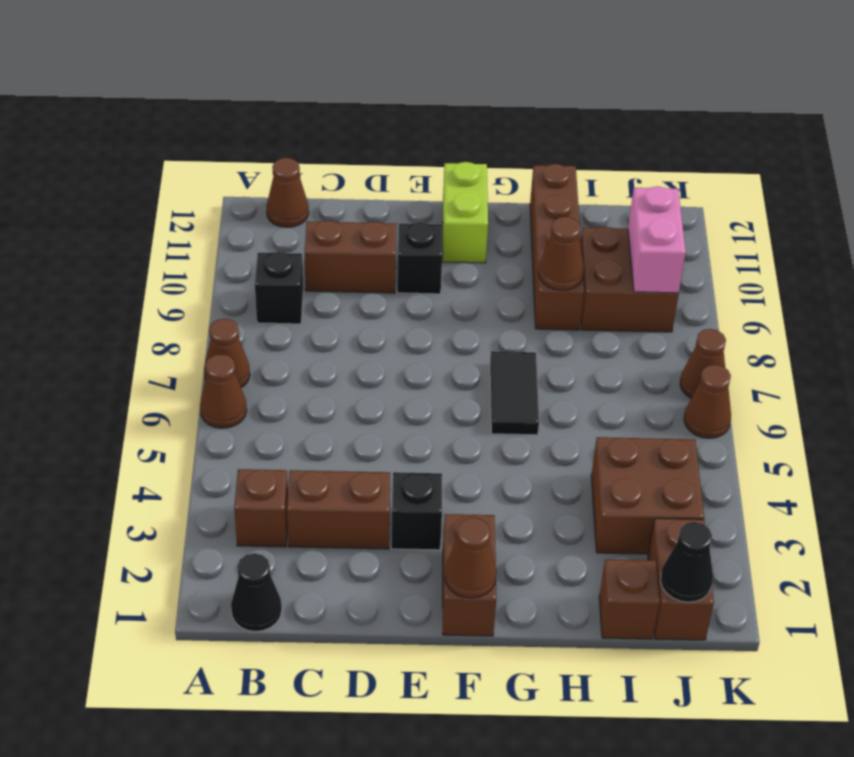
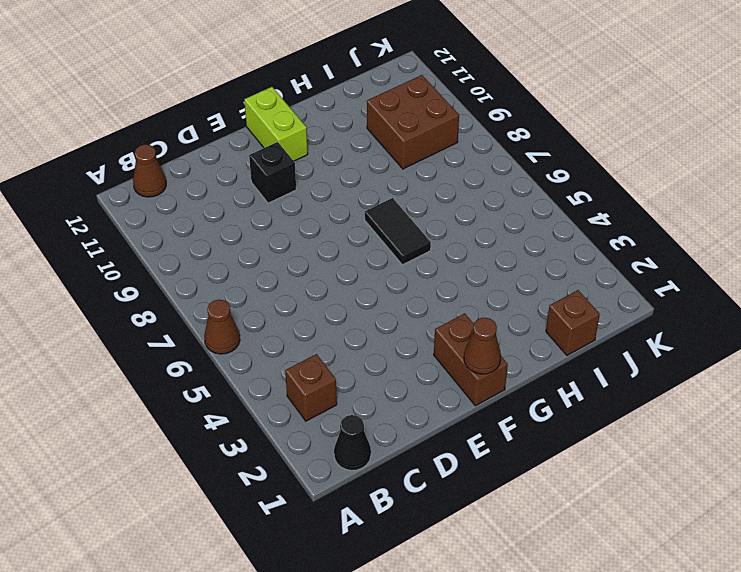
none -> brown 1x1 cone [204,319,250,388]
none -> black 1x1 brick [255,252,303,324]
none -> brown 1x2 brick [287,470,390,549]

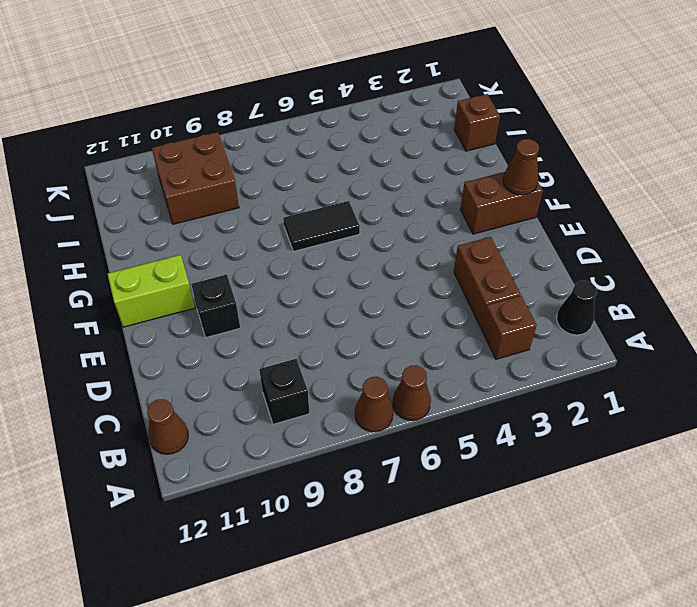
none -> brown 1x2 brick [305,220,396,293]
none -> black 1x1 brick [391,472,442,550]
none -> brown 1x4 brick [530,164,584,330]

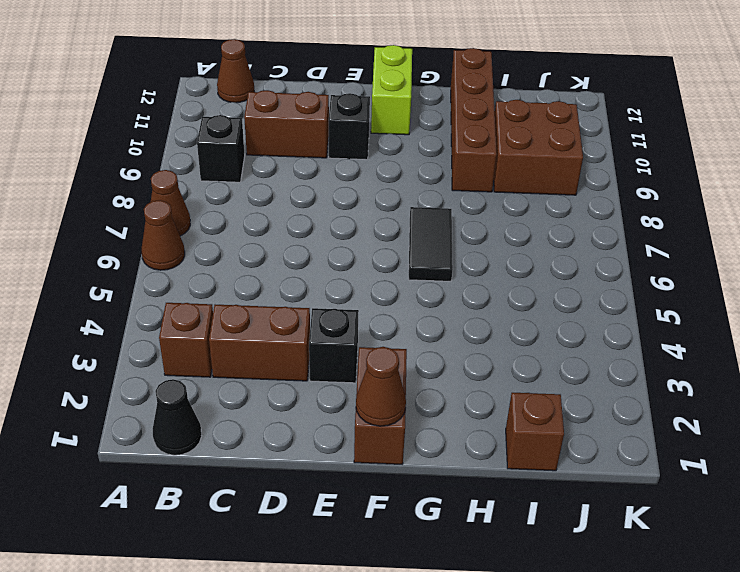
none -> brown 2x2 brick [591,437,704,554]
none -> brown 1x2 brick [648,518,714,640]
none -> brown 1x1 cone [684,365,731,438]

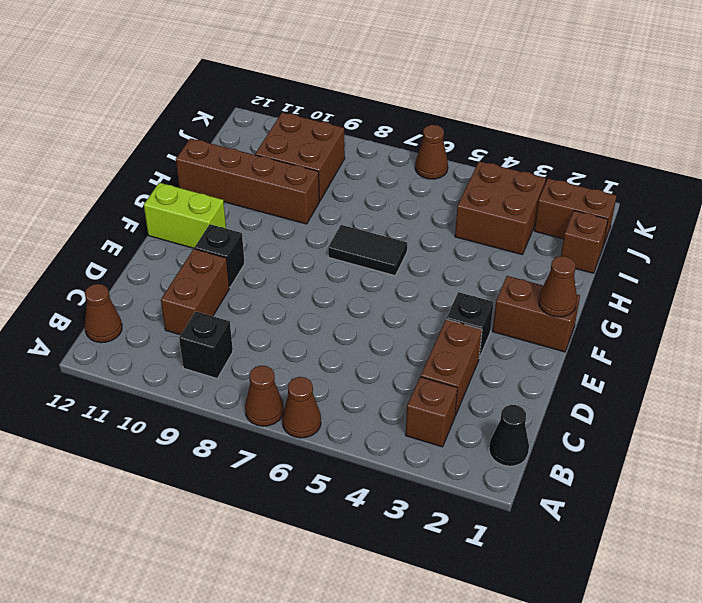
none -> brown 1x1 cone [680,329,726,398]
none -> brown 1x1 cone [539,217,584,290]
none -> black 1x1 cone [660,522,713,602]

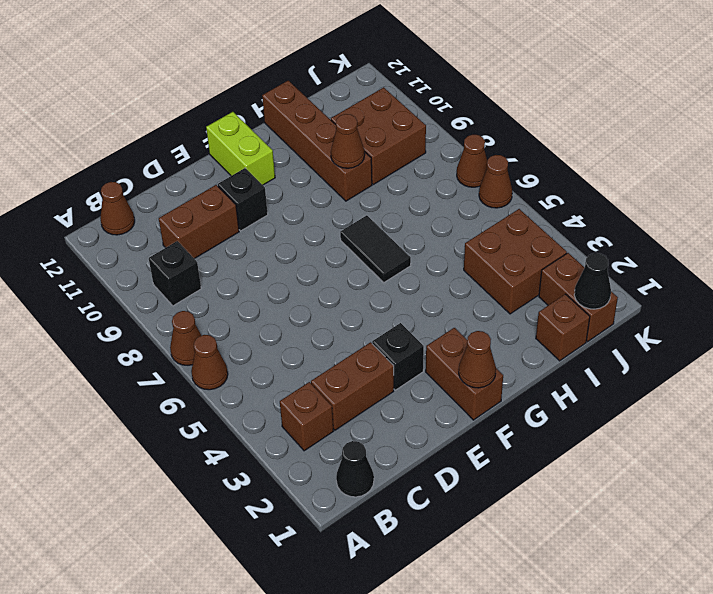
none -> pink 1x2 brick [628,186,686,293]

